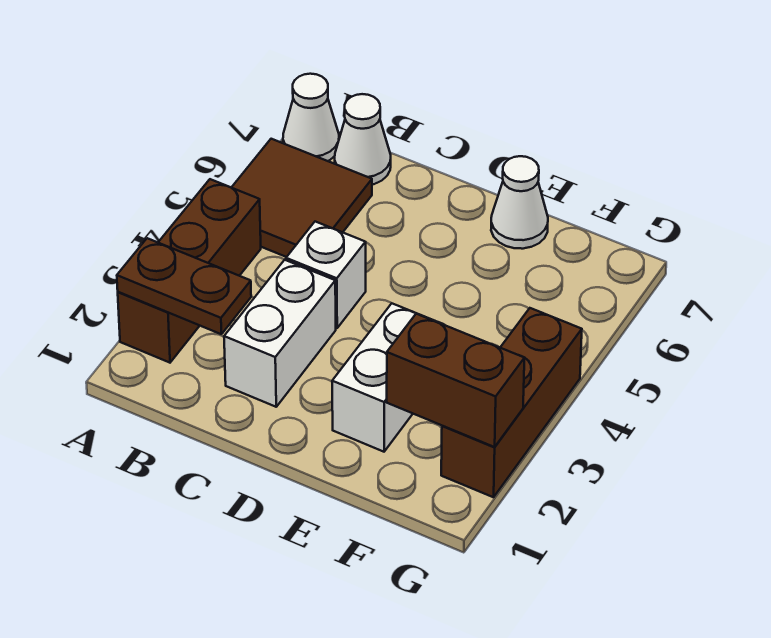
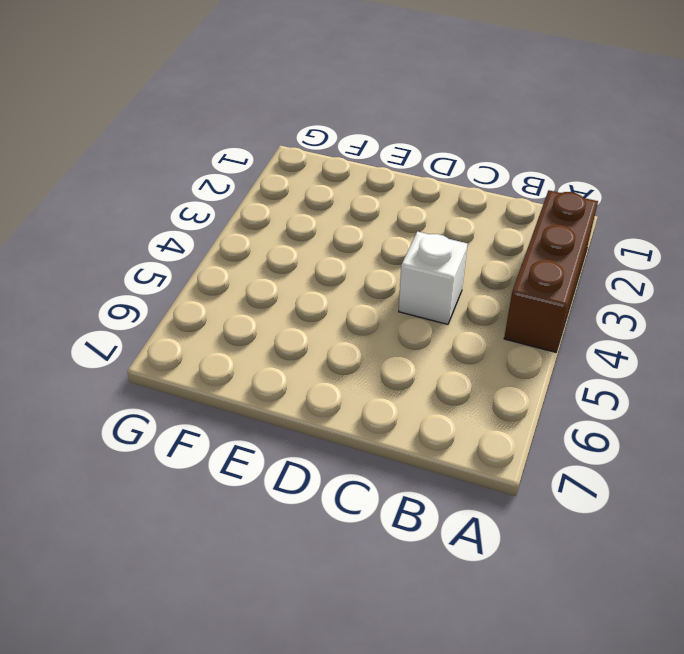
none -> brown 2x2 tile [231,139,372,257]
none -> white 1x1 cone [283,74,339,161]

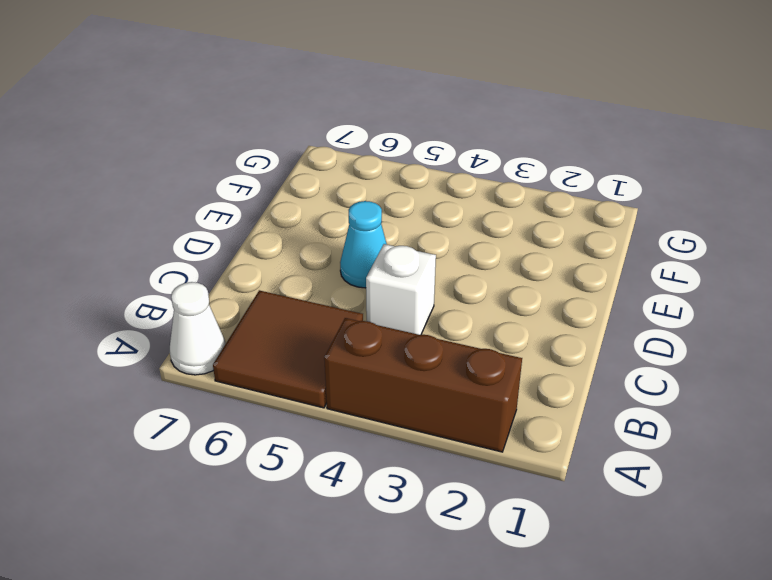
cyan 1x1 cone [340,201,387,288] -> none
none -> white 1x1 cone [335,94,391,185]
none -> white 1x2 brick [224,260,336,407]

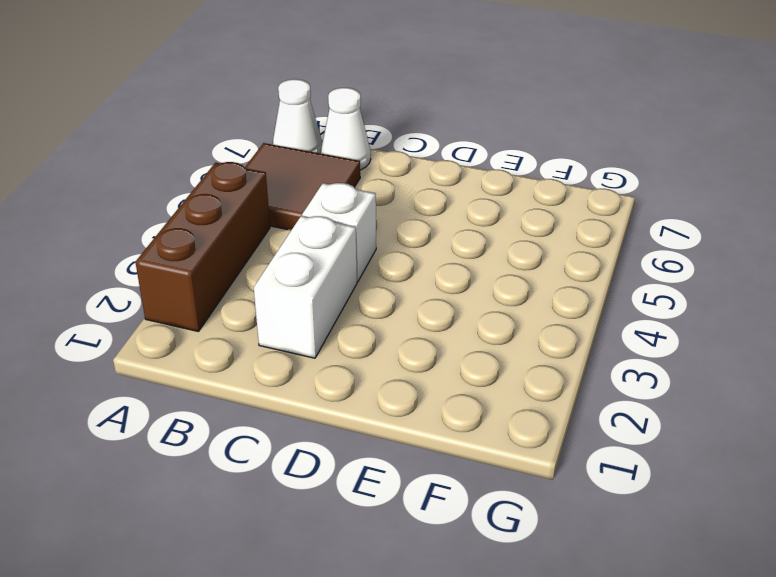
none -> white 1x2 brick [332,303,442,452]
none -> white 1x1 cone [491,156,548,249]

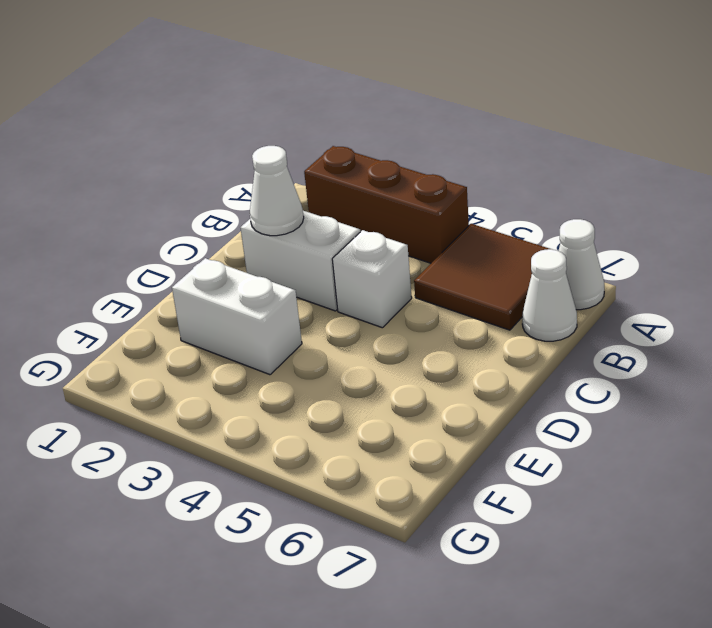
white 1x1 cone [250,146,304,236] -> white 1x1 cone moved to [491,156,548,249]
none -> brown 1x3 brick [441,308,582,497]
none -> brown 1x2 plate [117,238,251,334]

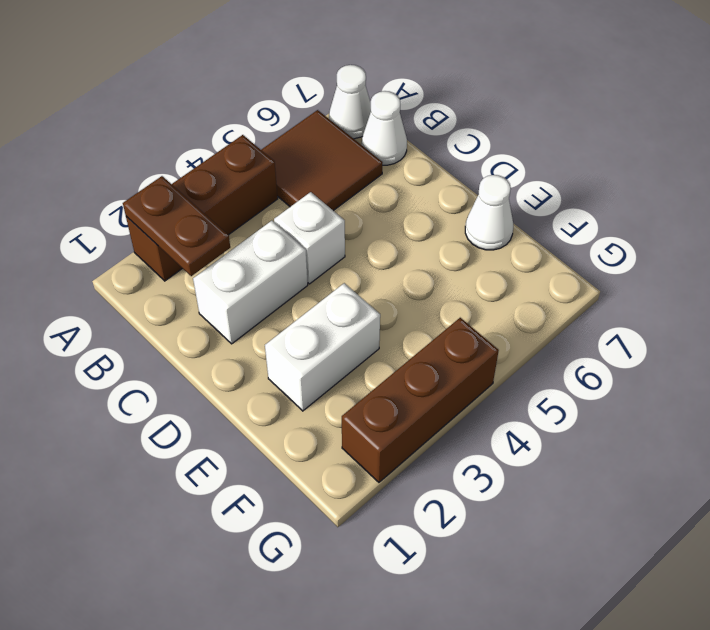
none -> brown 1x2 brick [387,314,524,447]

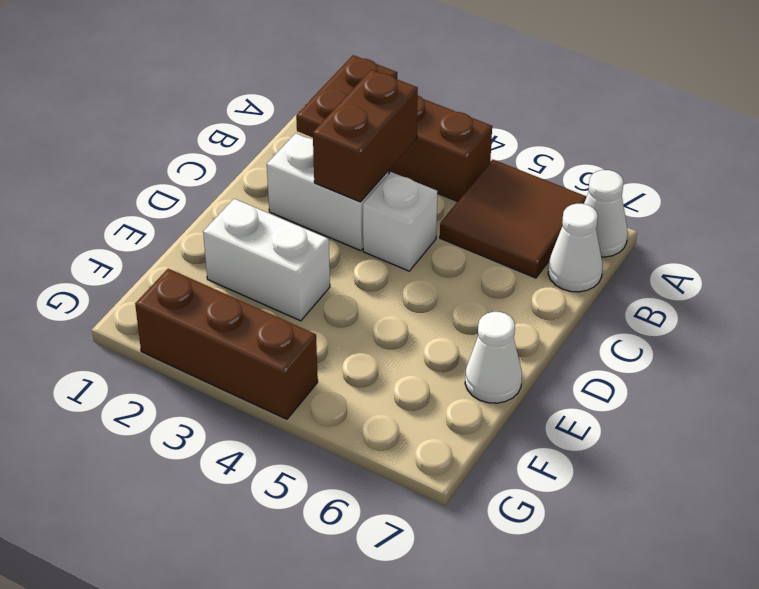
brown 1x2 brick [313,70,418,202] -> brown 1x2 brick moved to [387,314,524,447]

